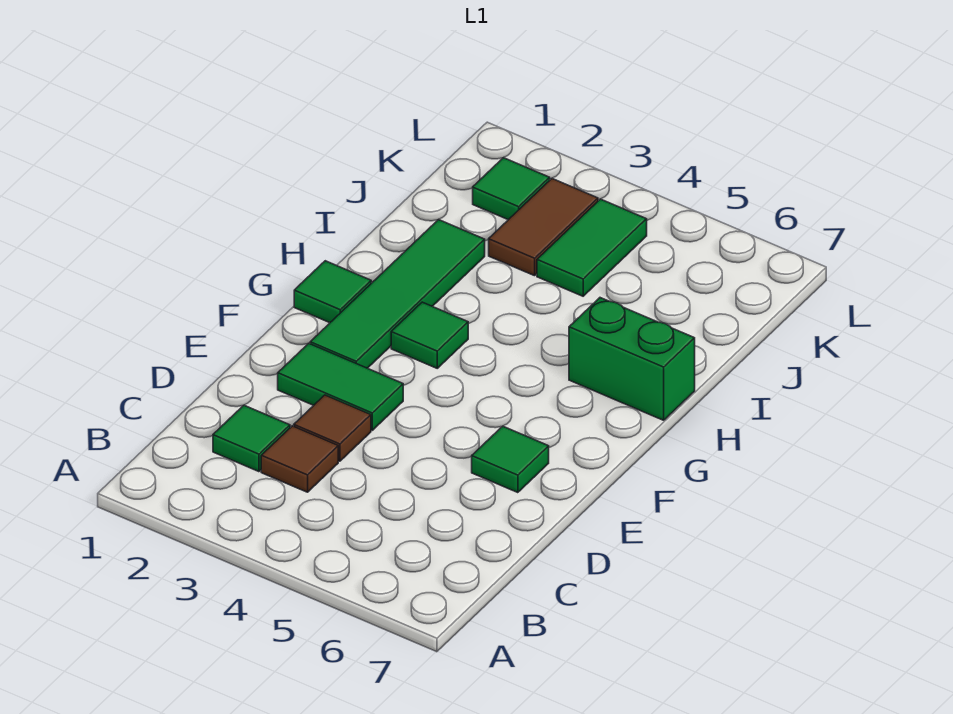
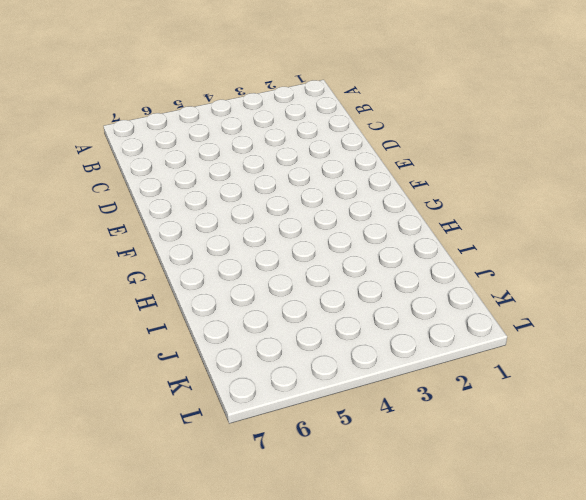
none -> green 1x1 tile [213,405,290,472]
none -> brown 1x1 tile [261,426,338,492]
none -> brown 1x1 tile [294,395,371,461]

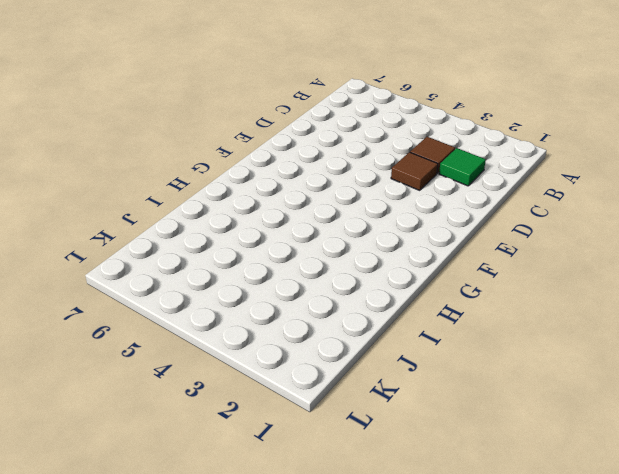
none -> green 1x2 tile [278,343,403,430]
none -> green 1x1 tile [472,426,549,493]
none -> green 1x4 tile [310,219,485,368]

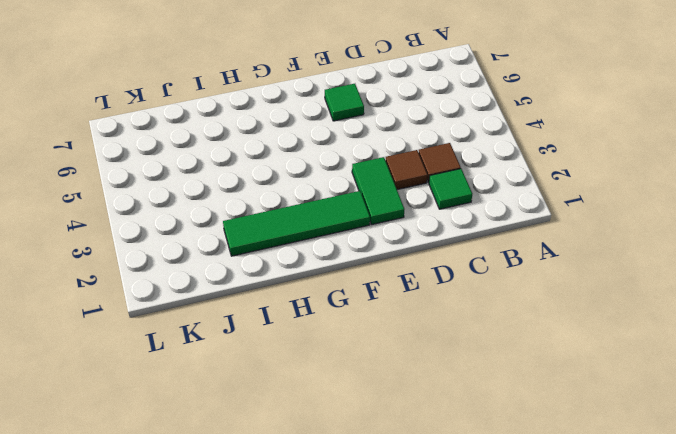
none -> green 1x1 tile [294,261,371,323]
none -> green 1x1 tile [391,302,468,368]
none -> green 1x2 brick [569,298,695,420]

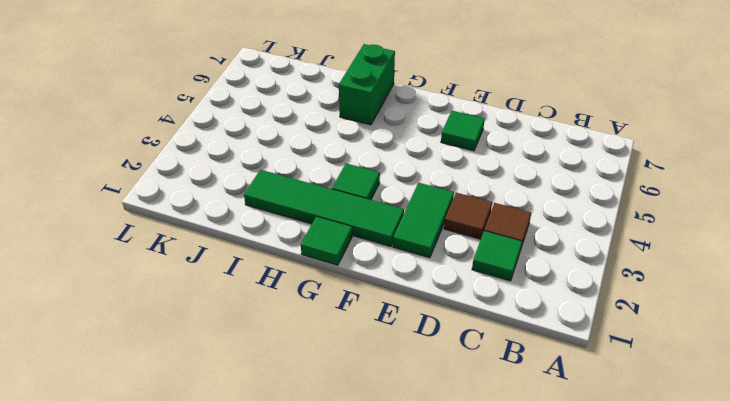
none -> brown 1x2 tile [489,179,598,276]
none -> green 1x2 tile [537,199,647,296]
none -> green 1x1 tile [473,158,550,220]

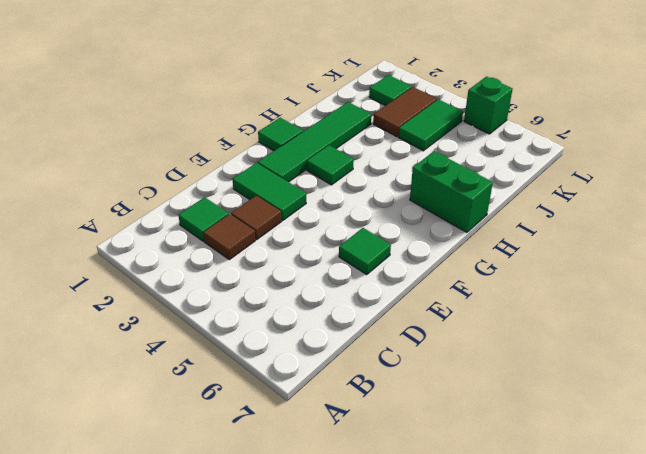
green 1x1 brick [464,77,513,134] -> none

